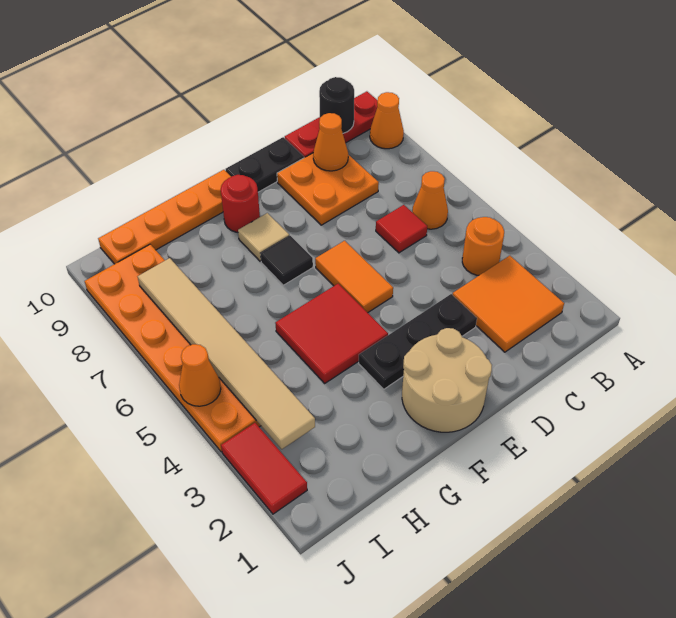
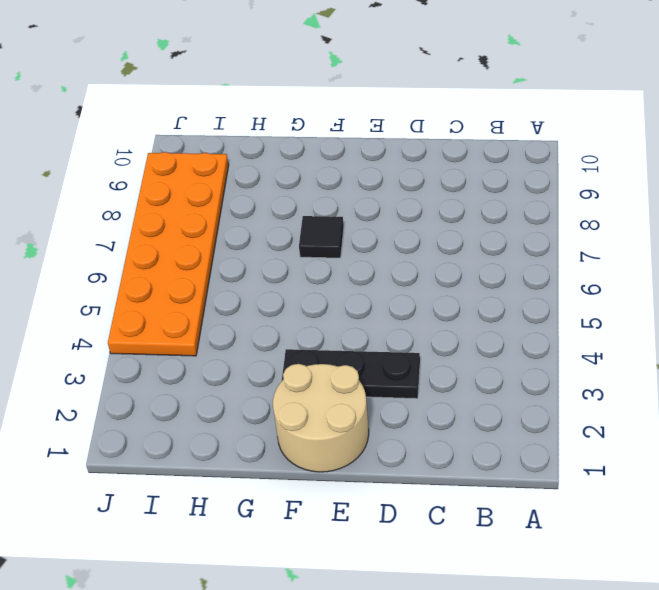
none -> orange 1x1 cone [370,92,404,149]
none -> red 1x3 plate [285,91,378,158]
none -> orange 2x2 tile [452,256,564,352]

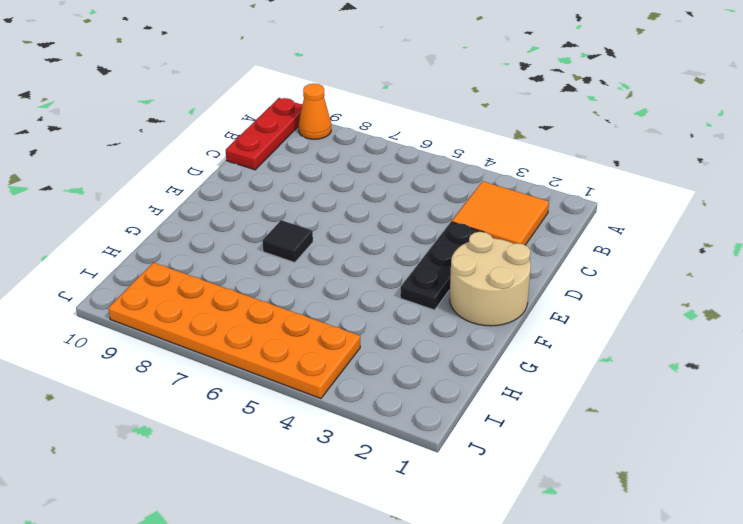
none -> orange 1x1 round brick [462,217,504,275]
none -> orange 1x1 cone [412,171,448,229]
none -> red 1x1 tile [376,205,427,253]

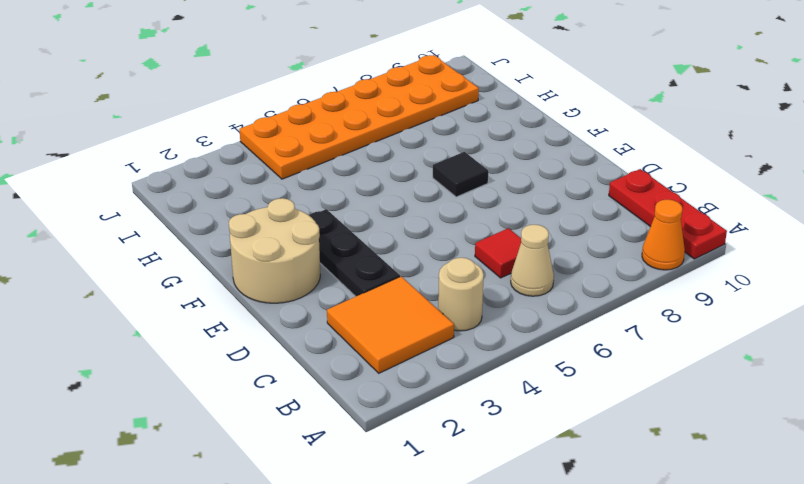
tan 1x1 round brick [438,258,484,331] -> orange 1x1 round brick [462,217,504,275]
tan 1x1 cone [511,225,554,296] -> orange 1x1 cone [412,171,448,229]
none -> orange 2x2 plate [277,153,379,225]
none -> black 1x2 plate [226,137,304,192]
none -> orange 1x2 tile [315,241,393,313]

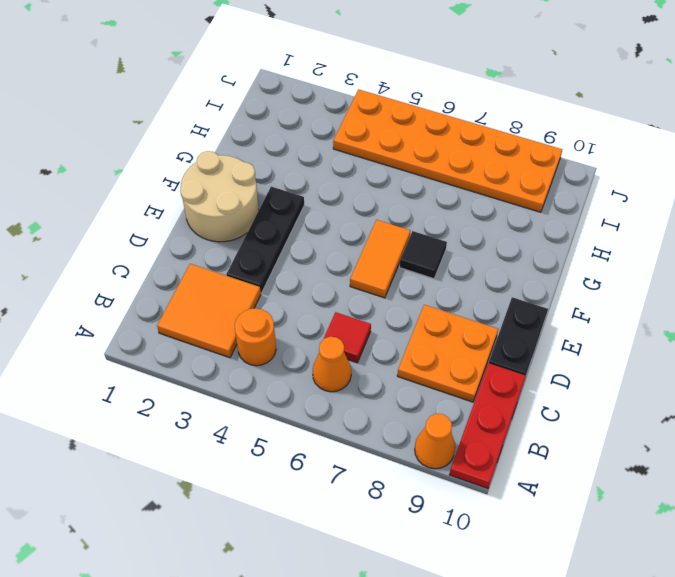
orange 1x2 tile [350,220,411,298] -> orange 1x2 tile turned to [315,241,393,313]
none -> red 2x2 tile [275,284,388,383]
none -> tan 1x1 tile [238,213,289,261]
none -> red 1x1 round brick [221,175,260,232]

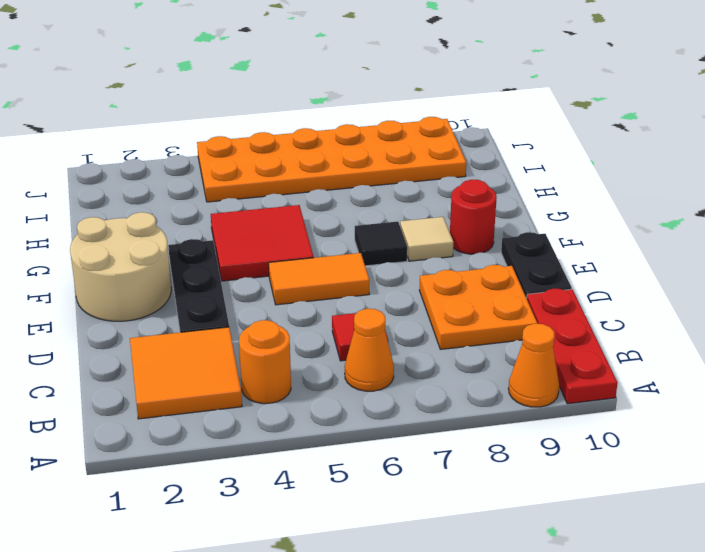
none -> orange 1x4 plate [98,170,231,264]
none -> red 1x2 tile [221,423,307,514]
none -> black 1x1 round brick [319,77,354,133]

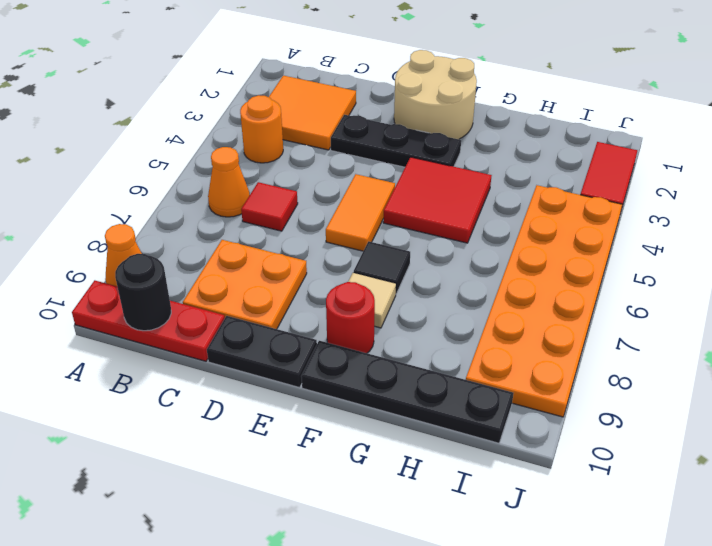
black 1x4 plate [301,341,513,443] -> orange 1x4 plate [98,170,231,264]
none -> orange 1x1 cone [313,113,348,171]
none -> tan 1x6 tile [138,258,315,449]
none -> orange 1x1 cone [179,344,221,406]

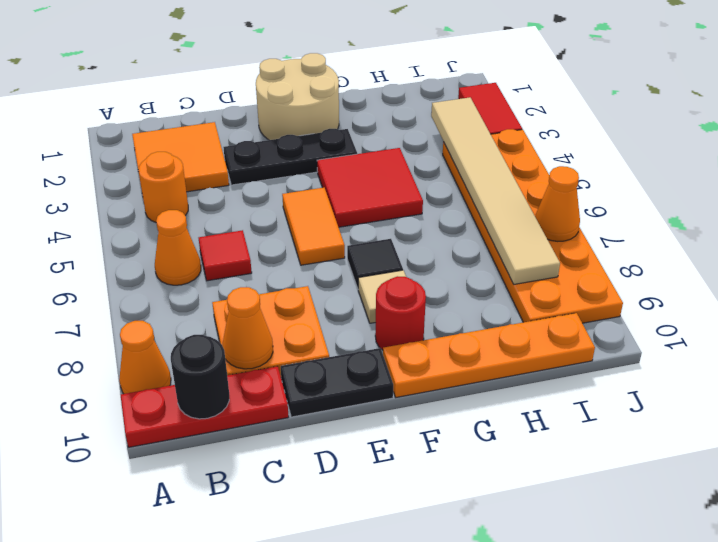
orange 1x1 cone [535,166,580,241] -> orange 1x1 cone moved to [179,344,221,406]

